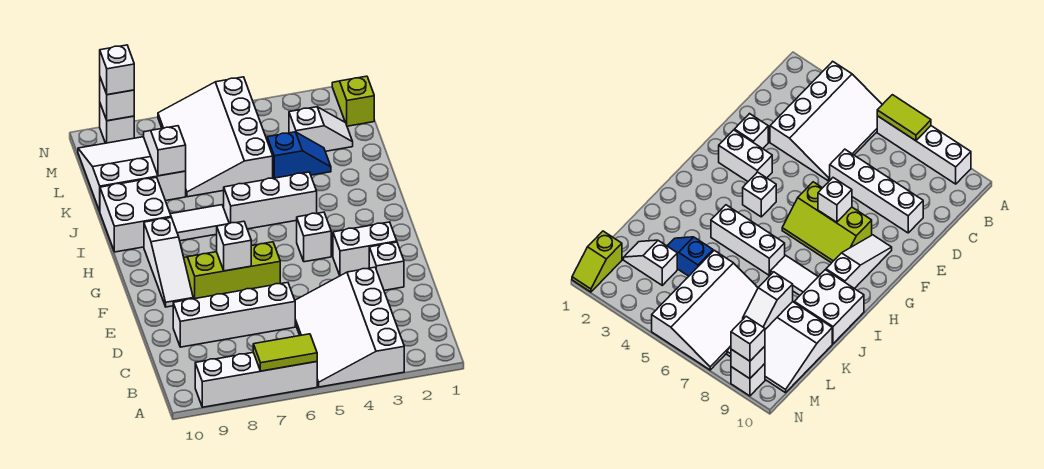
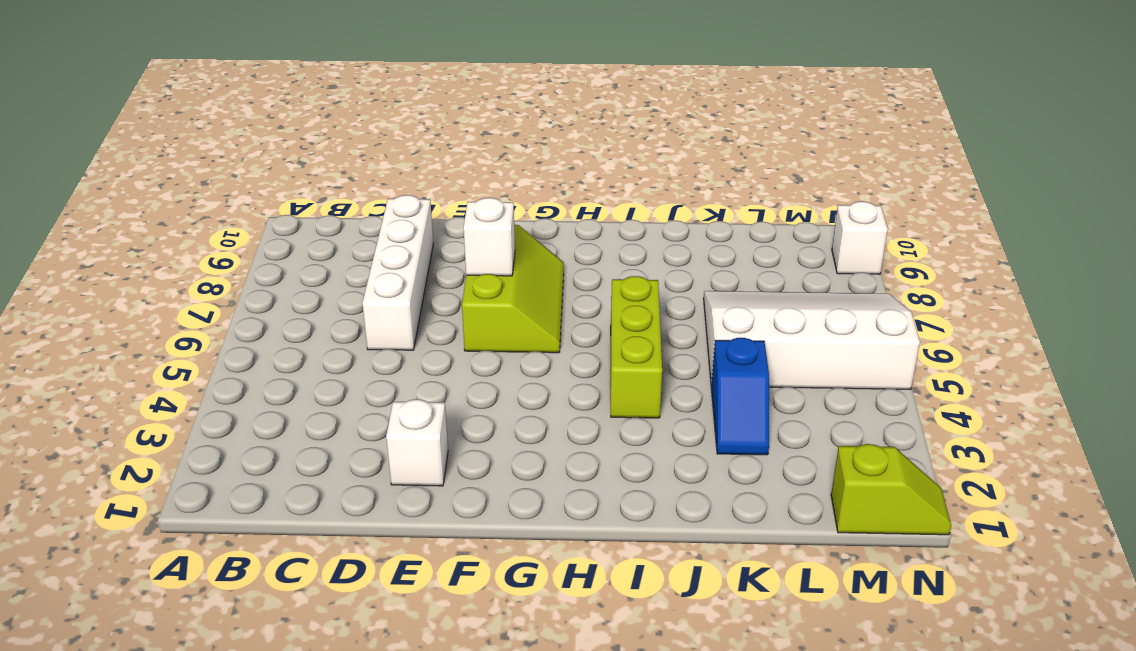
lime 1x3 brick [611,276,662,418] -> white 1x3 brick [224,172,317,229]
none -> white 3x4 slope [295,267,404,387]
none -> white 1x4 brick [195,352,317,407]
none -> white 1x2 brick [333,222,397,276]

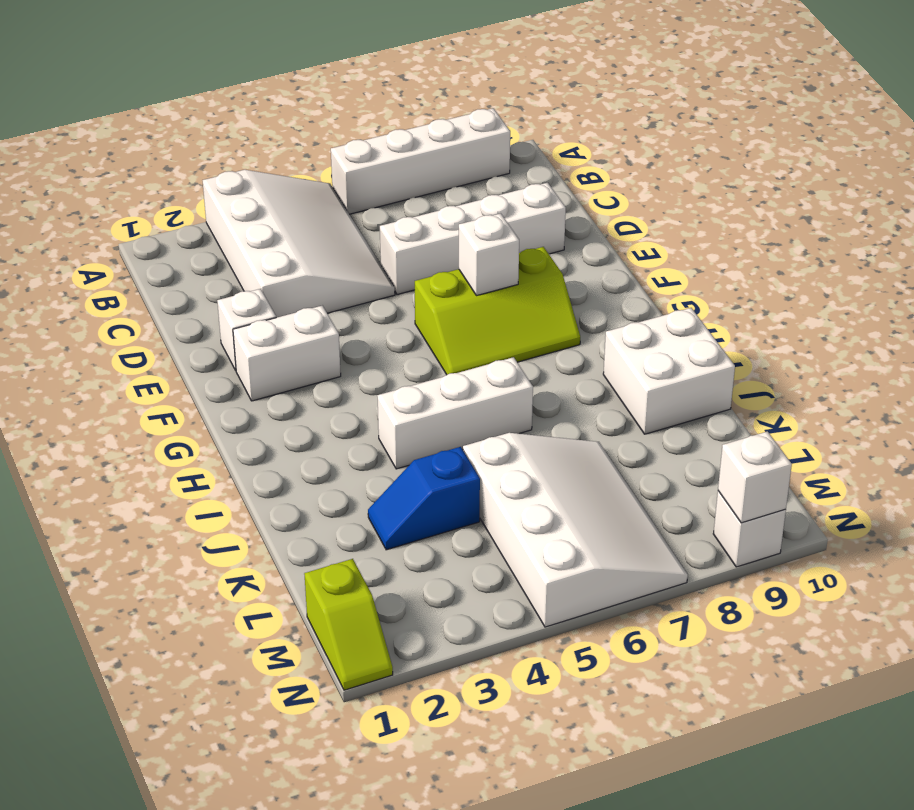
none -> white 1x3 slope [144,217,193,307]
none -> white 1x1 brick [297,212,331,262]
none -> white 1x2 tile [170,205,229,241]

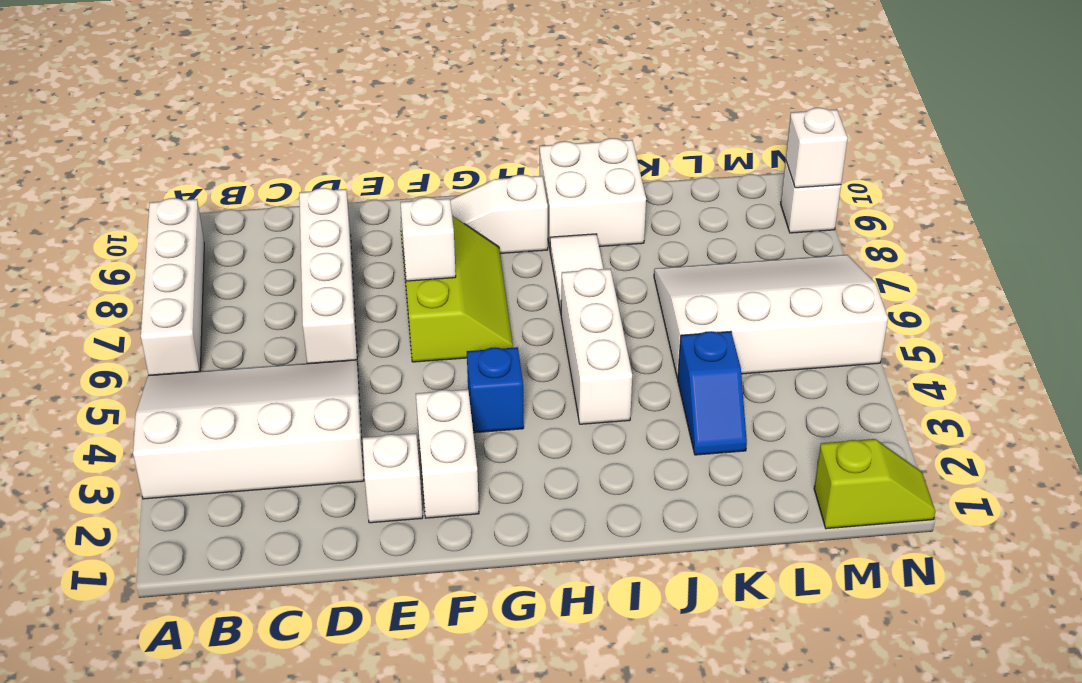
blue 1x1 brick [467,347,524,433] -> white 1x1 brick [297,212,331,262]
none -> white 3x3 slope [78,137,186,211]
none -> white 1x2 slope [289,107,353,151]
none -> lime 1x2 tile [253,334,317,371]

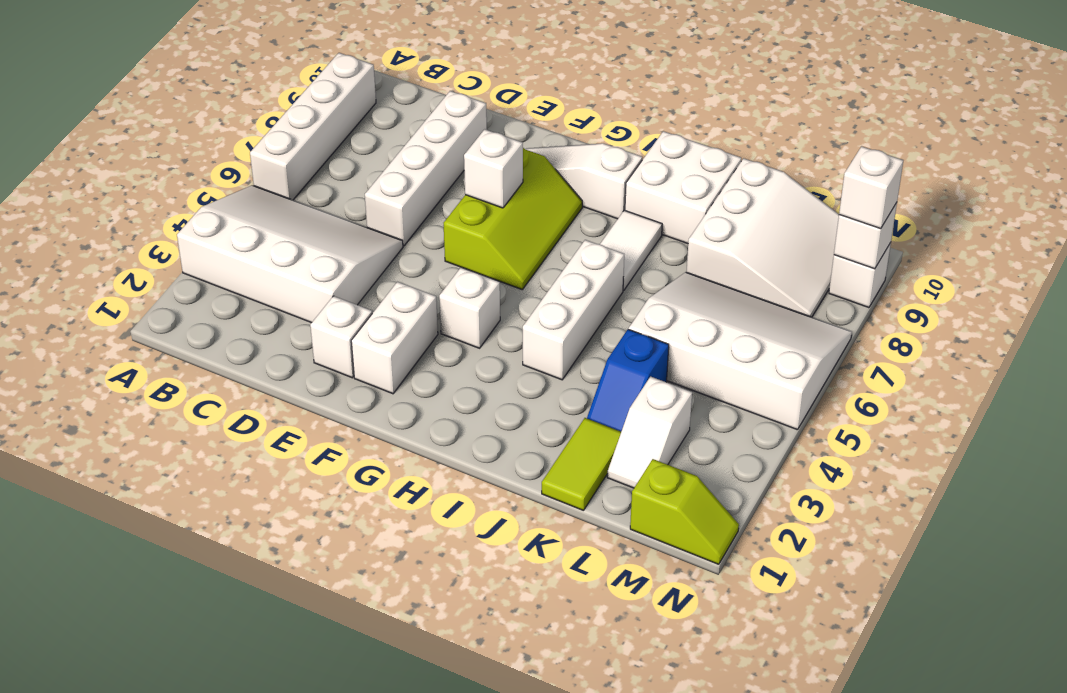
lime 1x2 tile [542,418,621,511] -> lime 1x2 tile moved to [253,334,317,371]
none -> white 1x2 slope [144,126,186,176]

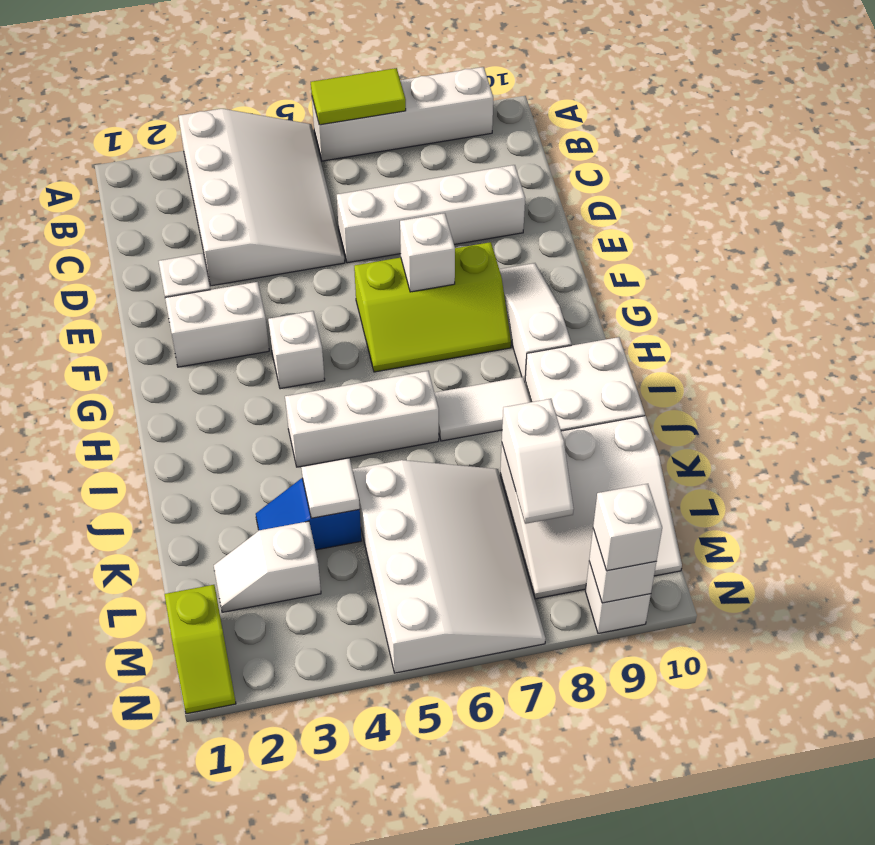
white 1x1 tile [301,458,360,518] -> none

